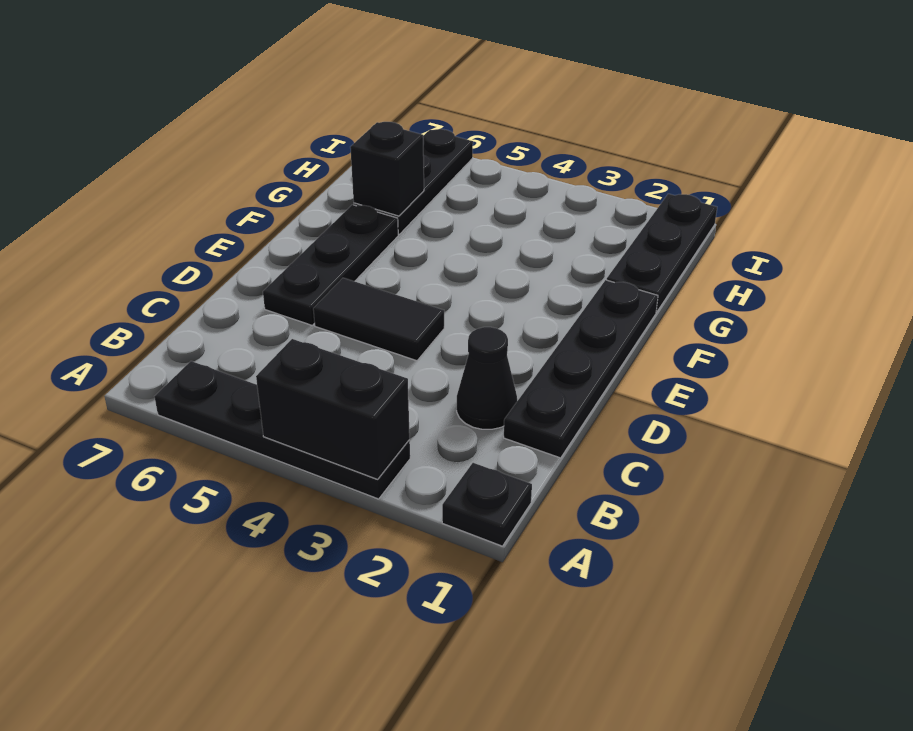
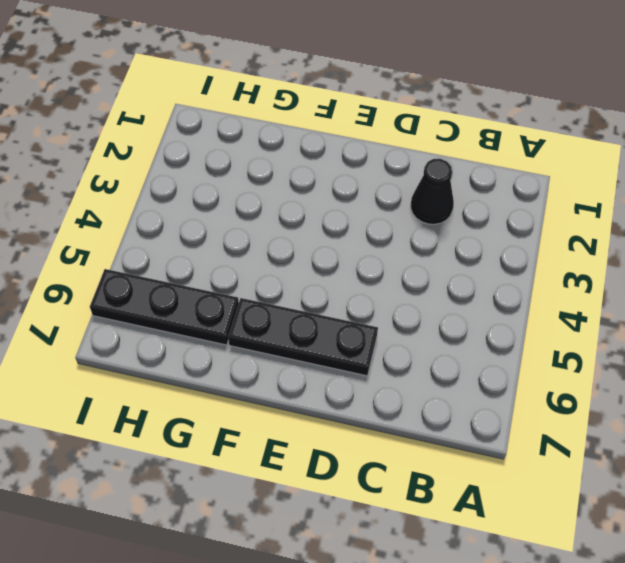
none -> black 1x1 plate [442,463,532,546]
none -> black 1x4 plate [154,361,410,499]

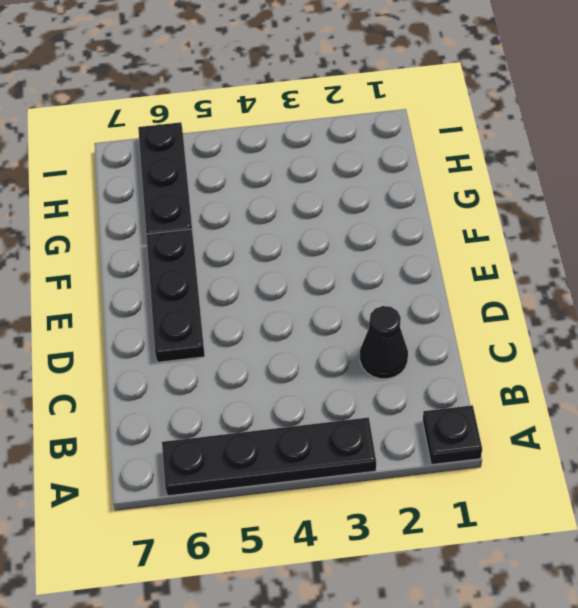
none -> black 1x4 plate [504,280,658,458]
none -> black 1x2 tile [313,278,444,361]

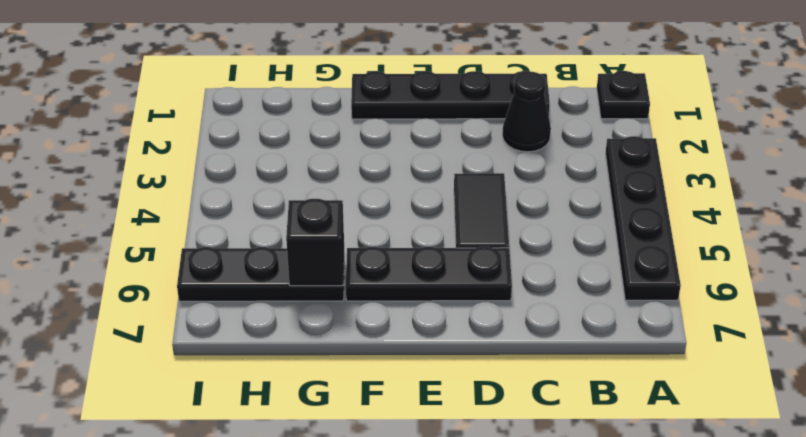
none -> black 1x3 plate [607,194,717,312]
none -> black 1x2 brick [256,339,410,479]

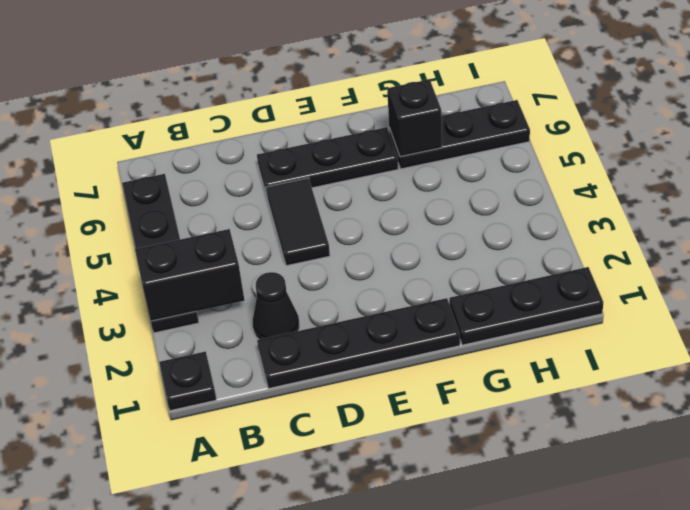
black 1x2 brick [135,229,244,321] -> black 1x2 brick turned to [256,339,410,479]

